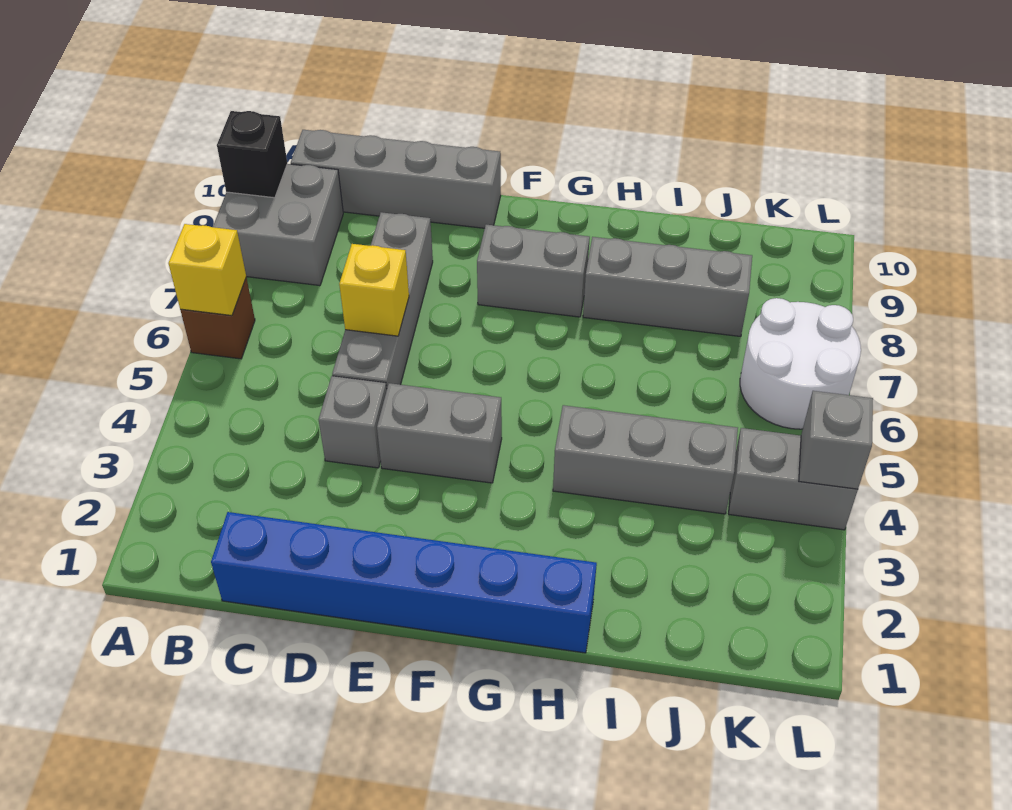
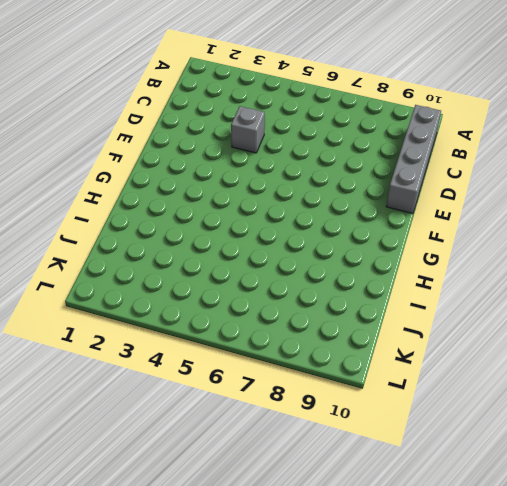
none -> brown 1x1 brick [181,278,255,359]
none -> grey 2x2 brick [213,164,343,286]
none -> blue 1x6 brick [211,512,597,653]

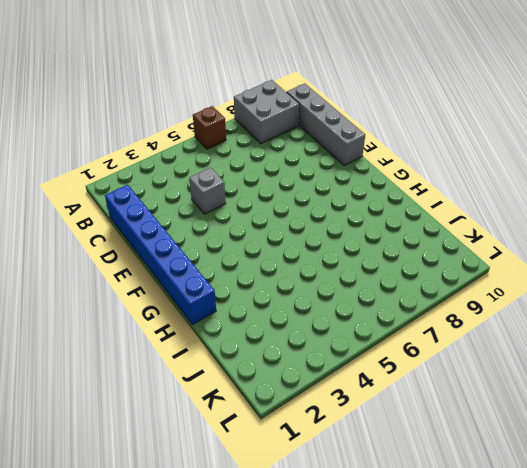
none -> grey 1x4 brick [332,212,433,389]
none -> grey 1x2 brick [377,383,502,483]
none -> grey 1x2 brick [477,225,590,317]

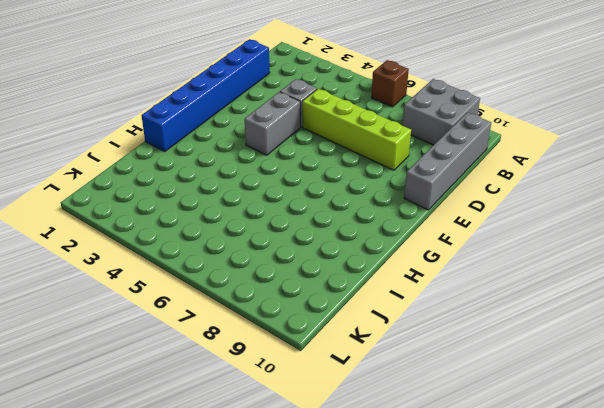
lime 1x4 brick [302,89,411,170] -> grey 1x4 brick [332,212,433,389]
none -> grey 1x2 brick [477,225,590,317]
none -> grey 1x3 brick [553,405,738,514]
none -> grey 1x3 brick [583,237,752,337]

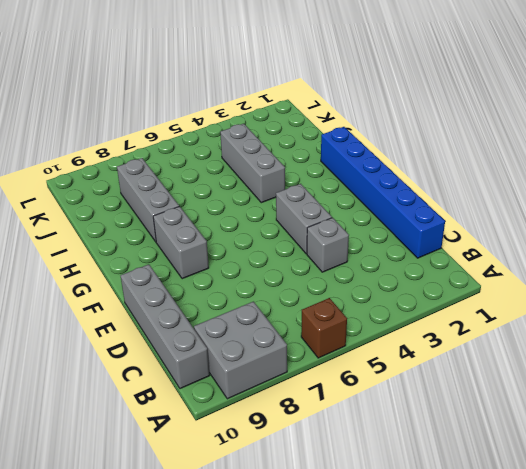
none -> grey 1x4 brick [332,212,433,389]
none -> grey 1x2 brick [729,428,858,530]
none -> white 2x2 round brick [740,298,861,429]

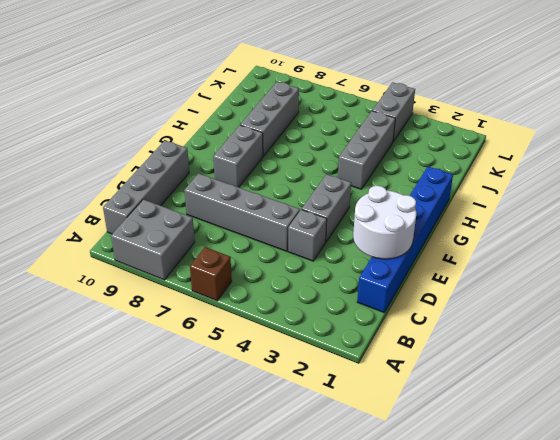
white 2x2 round brick [353,186,416,259] -> white 2x2 round brick moved to [740,298,861,429]
none -> yellow 1x1 brick [168,224,246,316]
none -> black 1x1 brick [217,111,287,198]
none -> yellow 1x1 brick [339,244,409,336]

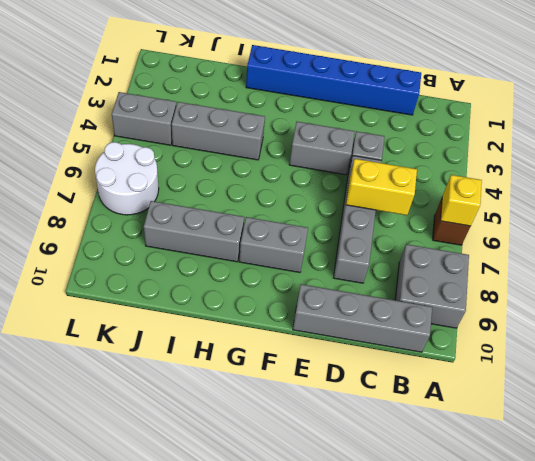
yellow 1x2 brick [346,159,417,215] -> yellow 1x1 brick [339,244,409,336]
none -> black 1x1 brick [217,111,287,198]
none -> grey 1x1 brick [799,391,873,489]

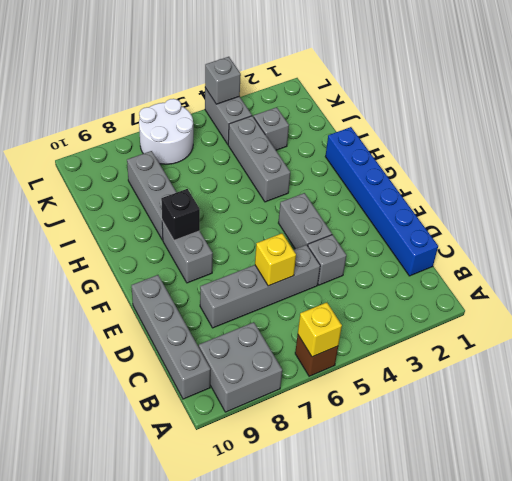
black 1x1 brick [161,189,200,240] -> black 1x1 brick moved to [217,111,287,198]
grey 1x1 brick [254,107,289,150] -> none

